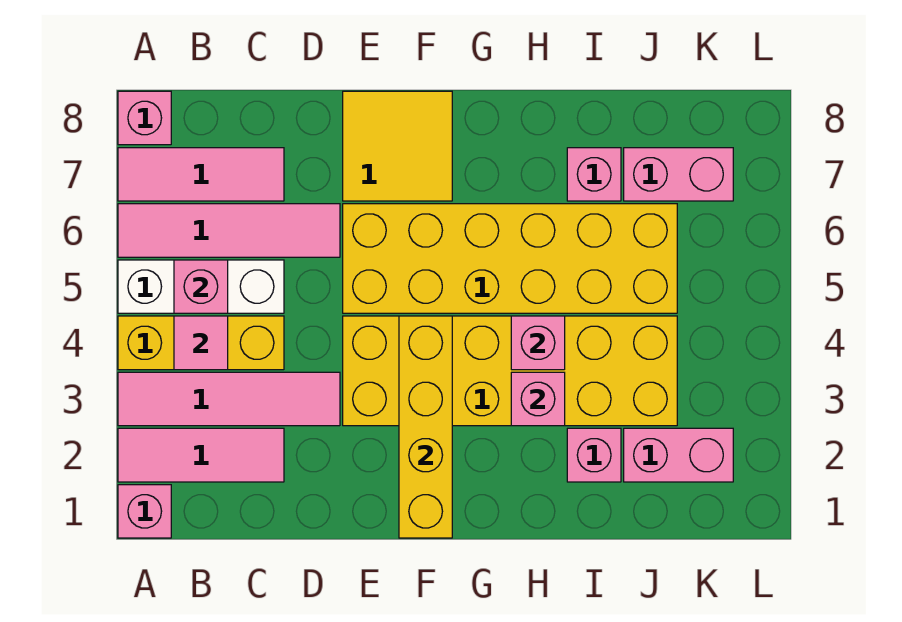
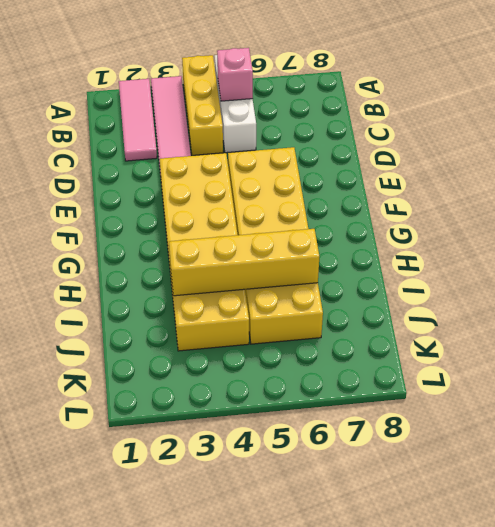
yellow 1x4 brick [169,229,319,296] -> yellow 1x4 brick moved to [399,316,452,538]
none -> pink 1x1 brick [118,485,171,538]
none -> pink 1x4 tile [118,204,340,257]
none -> pink 1x3 tile [118,148,284,201]

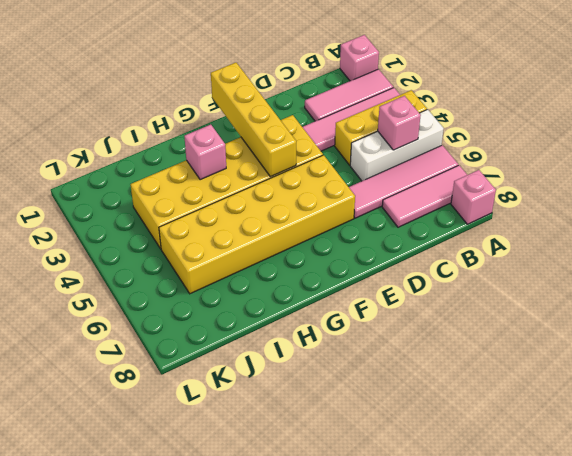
none -> yellow 2x2 tile [343,91,452,201]
none -> pink 1x1 brick [567,428,621,482]
none -> pink 1x1 brick [567,148,621,201]

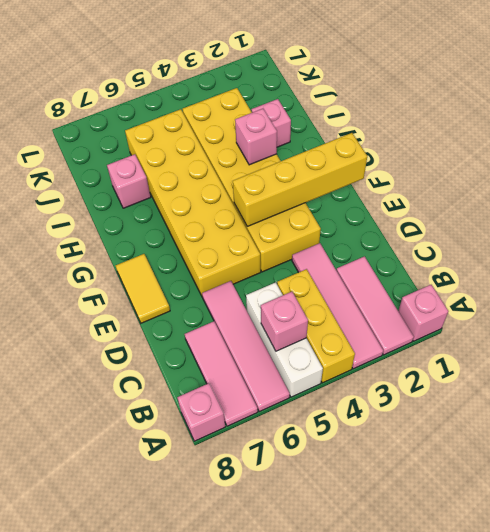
yellow 1x2 tile [116,254,170,323] -> yellow 2x2 tile [343,91,452,201]
none -> pink 1x2 brick [624,428,733,482]
none -> pink 1x2 brick [624,148,733,201]
none -> pink 1x1 tile [174,316,228,370]

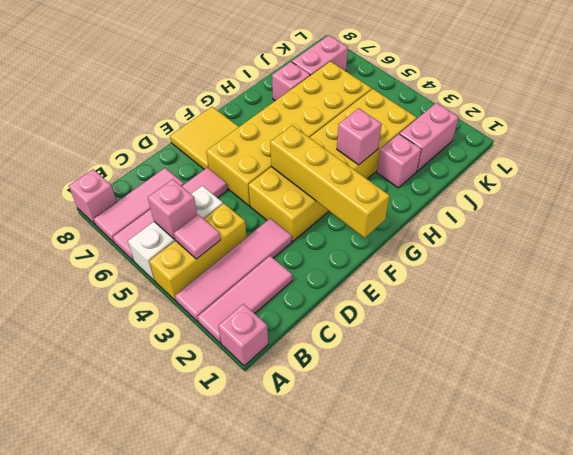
none -> pink 1x1 brick [511,316,565,370]

